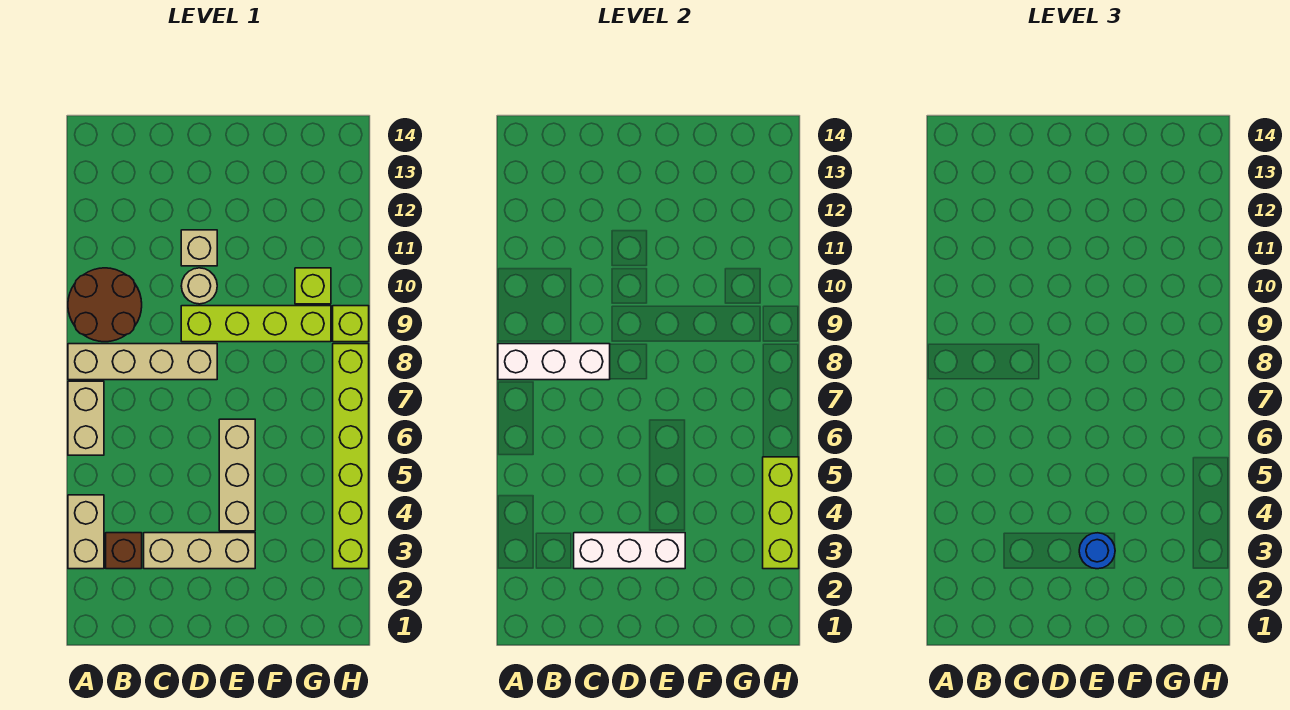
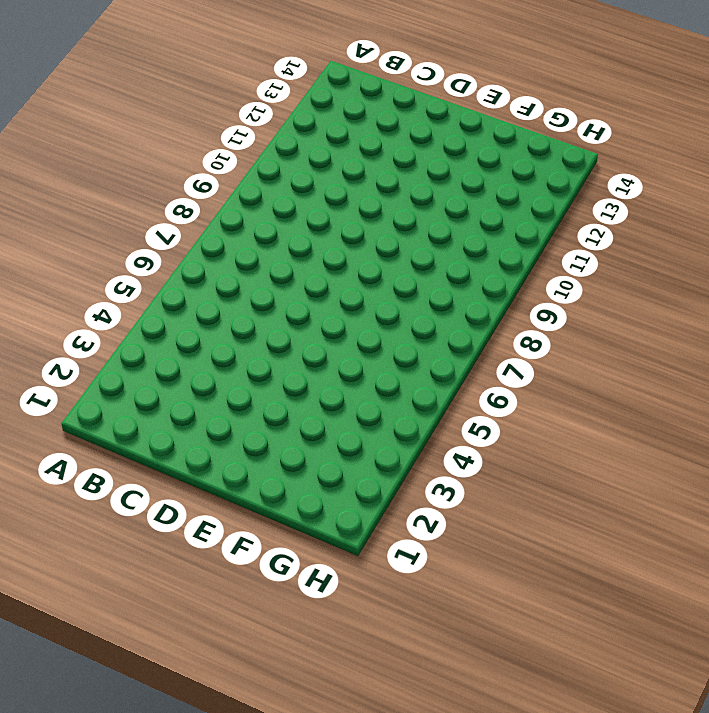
none -> tan 1x2 brick [68,495,104,569]
none -> tan 1x2 brick [68,381,104,455]
none -> tan 1x4 brick [68,344,217,380]

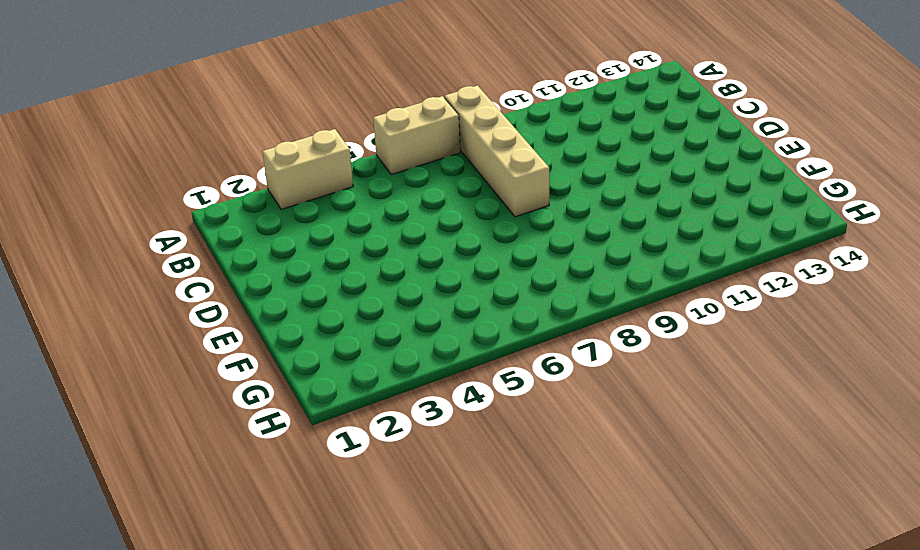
none -> brown 2x2 round brick [68,268,142,342]
none -> brown 1x1 brick [106,533,142,569]
none -> tan 1x3 brick [144,533,255,569]

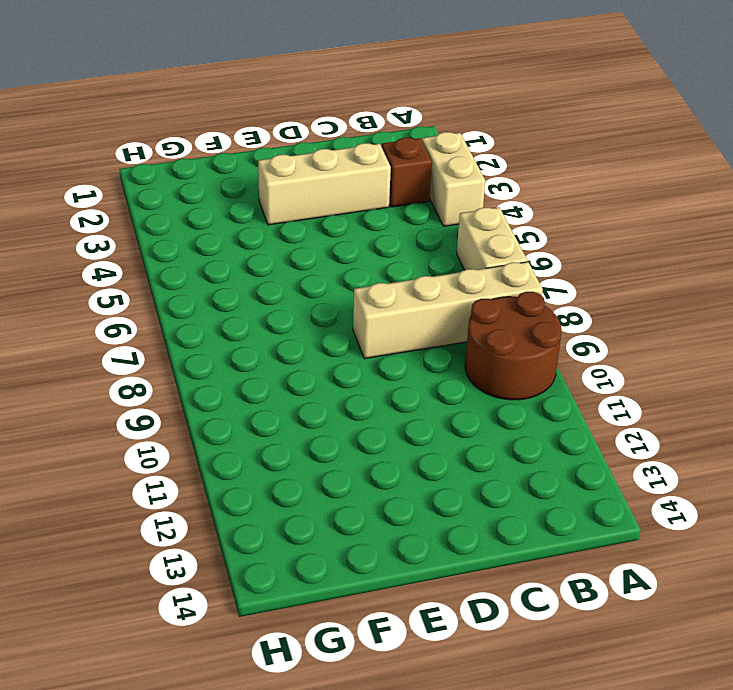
none -> lime 1x4 brick [181,306,331,342]
none -> tan 1x1 round brick [181,268,217,304]
none -> tan 1x1 brick [181,230,217,266]

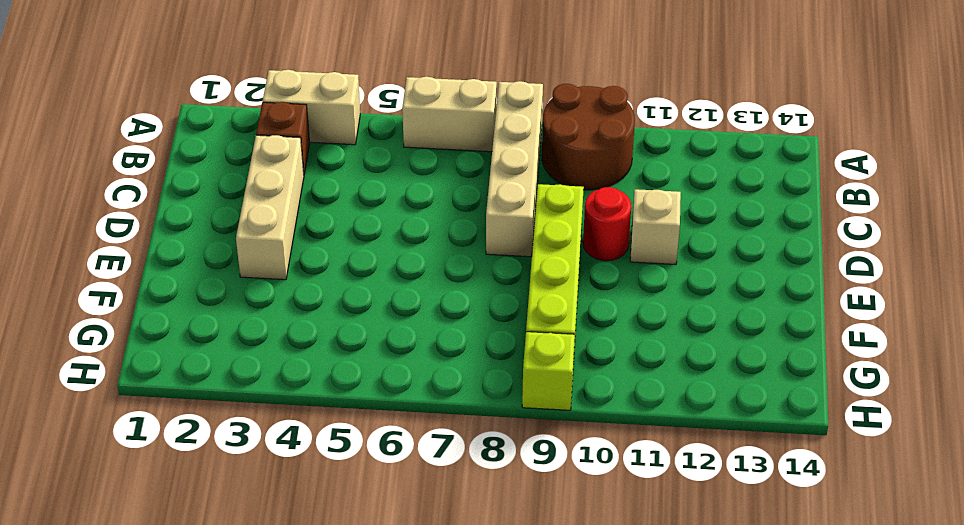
red 1x1 round brick [583,187,631,261] -> tan 1x1 round brick [181,268,217,304]
none -> tan 1x3 brick [219,419,255,531]
none -> lime 1x1 brick [295,268,331,304]
none -> lime 1x6 brick [333,344,369,569]

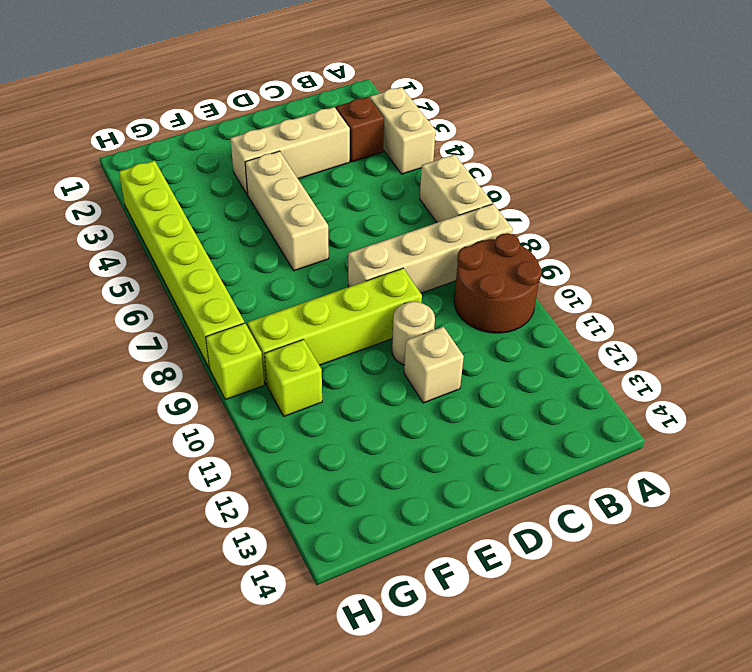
none -> white 1x3 brick [498,344,610,380]
none -> white 1x3 brick [574,533,685,569]
none -> lime 1x3 brick [763,457,799,569]

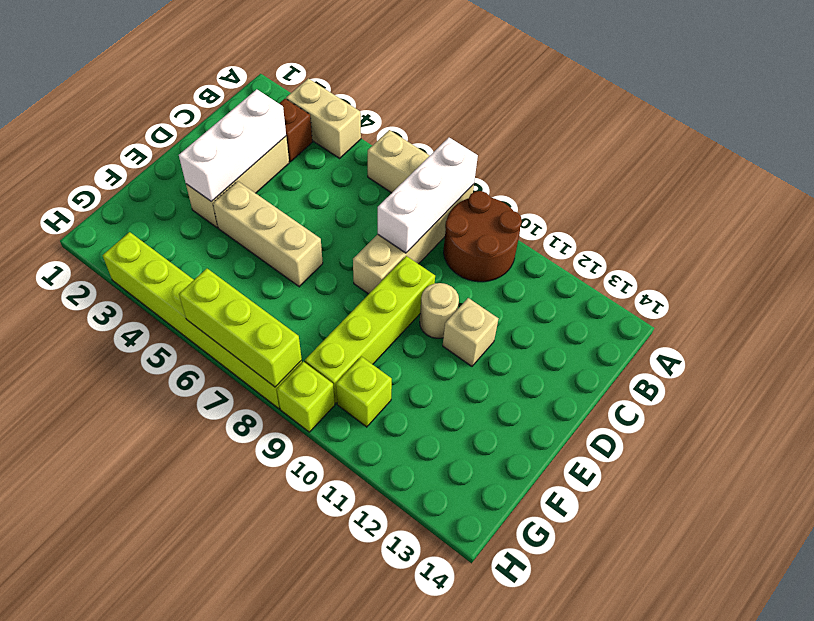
lime 1x3 brick [179,269,302,387] -> lime 1x3 brick moved to [763,457,799,569]
none -> blue 1x1 round brick [1079,533,1115,569]

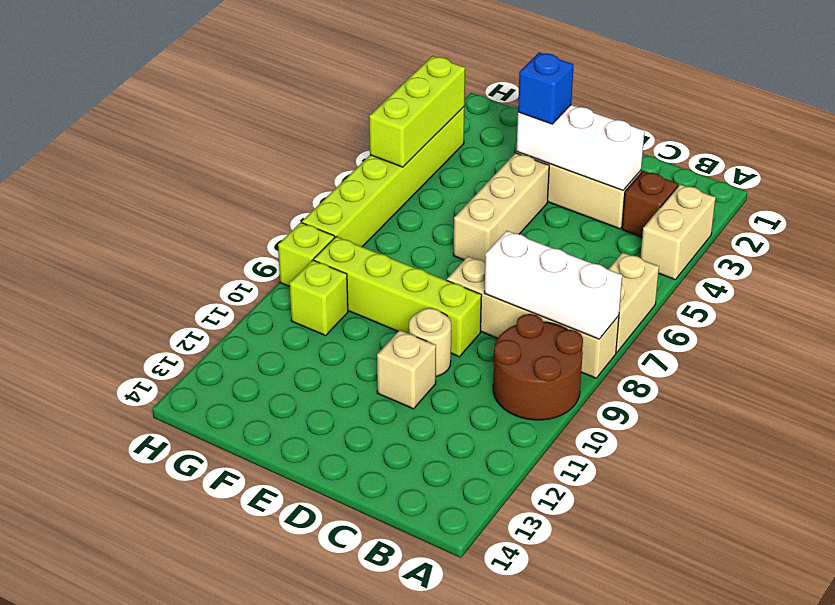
blue 1x1 brick [518,52,574,124] -> blue 1x1 round brick [1079,533,1115,569]

